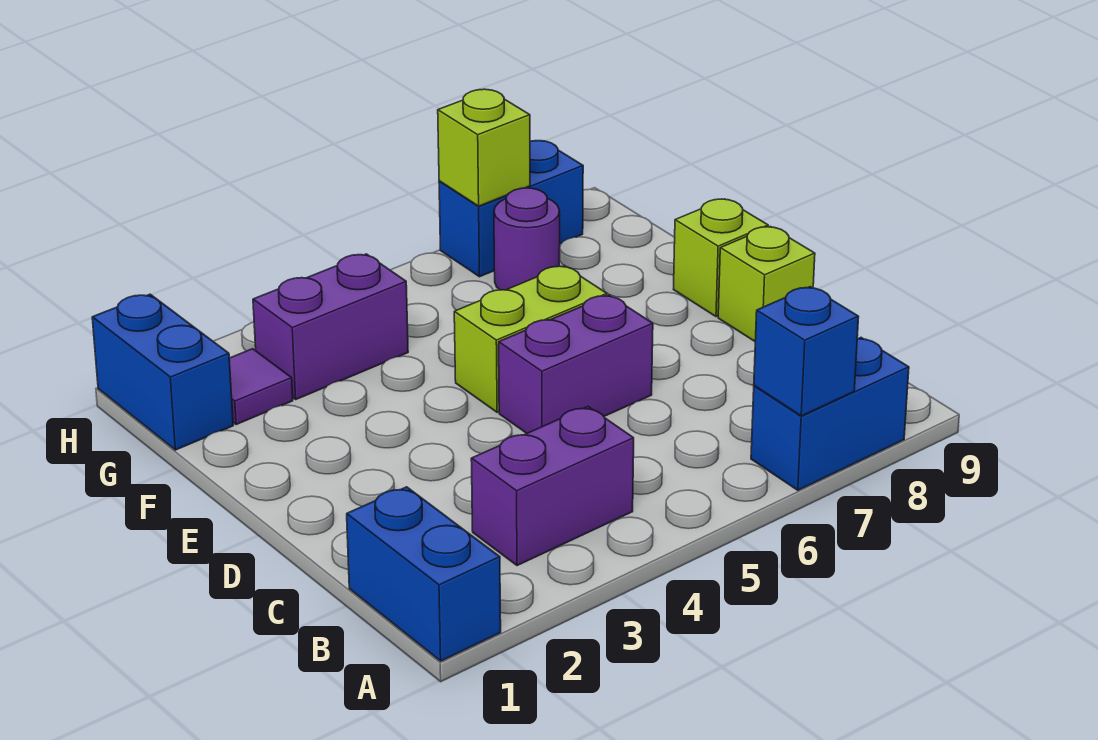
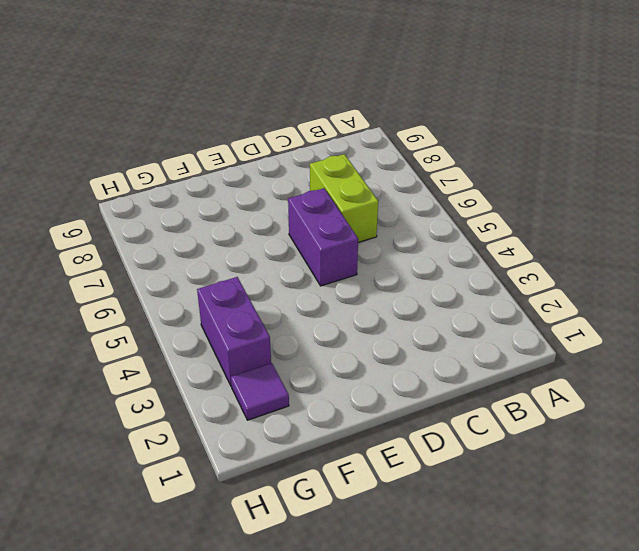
lime 1x2 brick [310,154,378,242] -> lime 1x2 brick moved to [454,266,607,412]
none -> blue 1x2 brick [347,487,501,661]
none -> blue 1x2 brick [751,338,909,490]
none -> purple 1x2 brick [471,407,634,566]

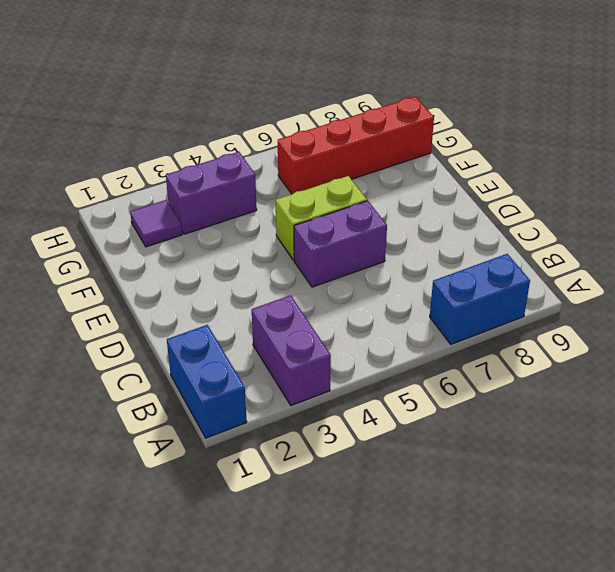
purple 1x2 brick [252,295,331,406] -> purple 1x2 brick turned to [471,407,634,566]
red 1x4 brick [278,97,434,194] -> purple 1x1 round brick [494,188,560,290]
none -> lime 1x1 brick [718,227,815,341]
none -> lime 1x1 brick [673,199,768,317]
none -> blue 1x2 brick [92,294,233,450]

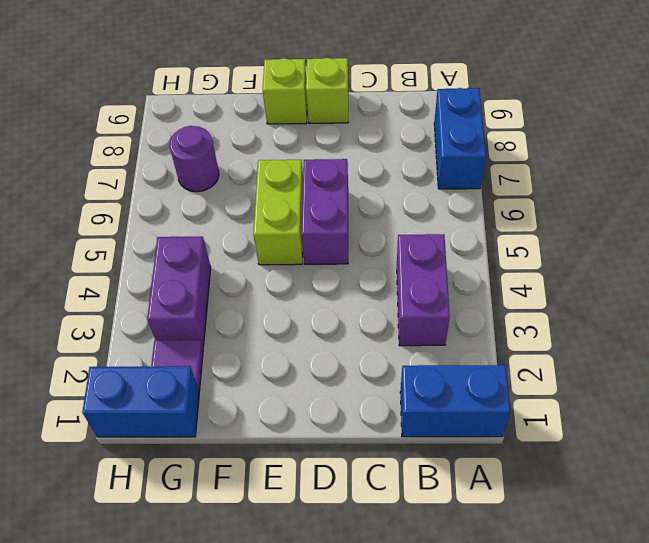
none -> blue 1x2 brick [439,141,583,277]
none -> blue 1x1 brick [754,287,859,416]
none -> lime 1x1 brick [438,89,530,206]

